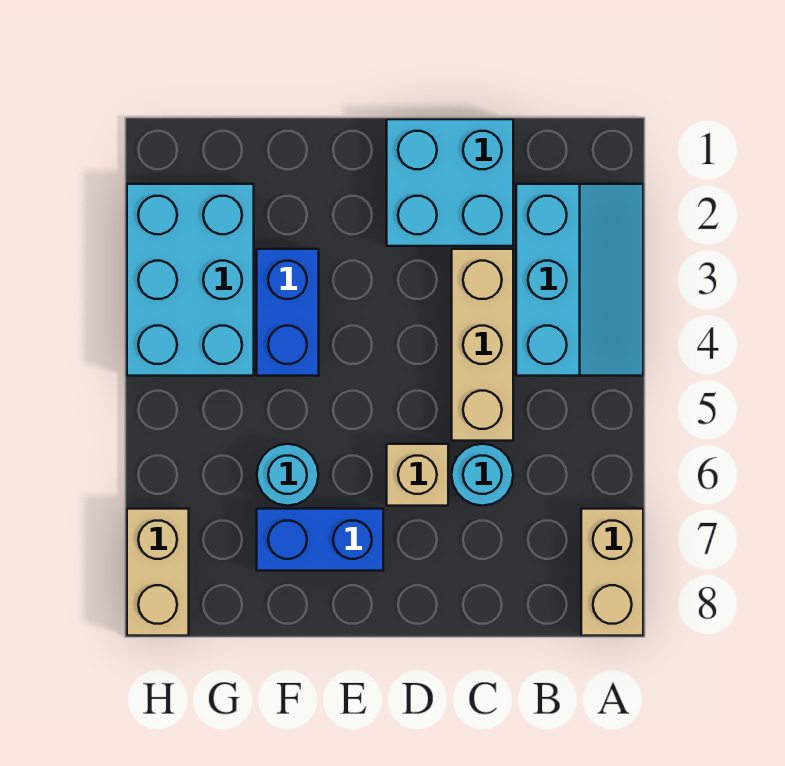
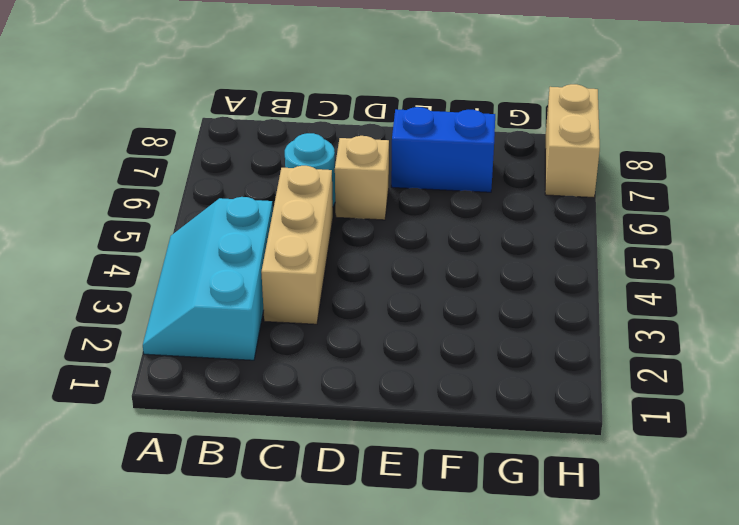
none -> tan 1x2 brick [581,509,643,636]
none -> cyan 2x2 brick [387,119,513,246]

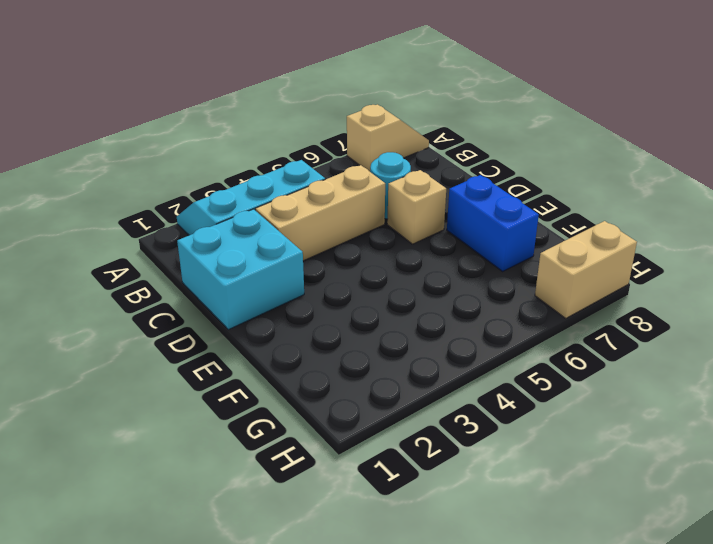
tan 1x2 slope [347,104,429,171] -> tan 1x2 brick [581,509,643,636]
none -> blue 1x2 brick [257,249,319,376]
none -> cyan 1x1 round brick [257,444,319,506]

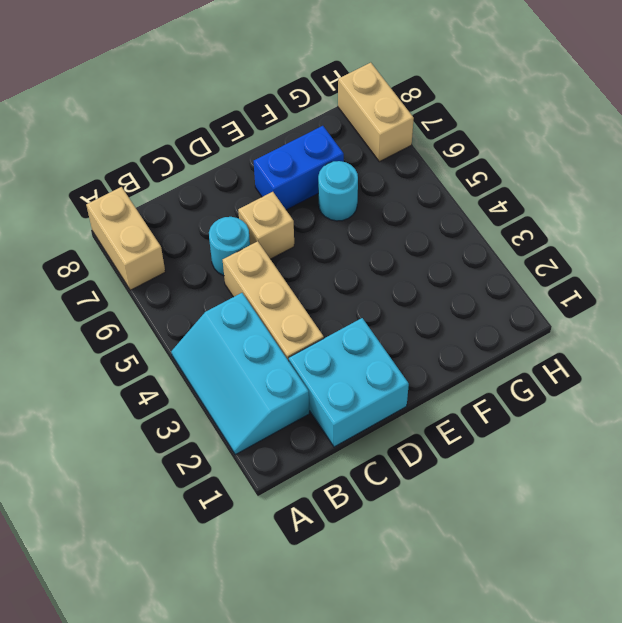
none -> blue 1x2 brick [257,249,319,376]
none -> cyan 2x3 brick [127,184,254,376]

